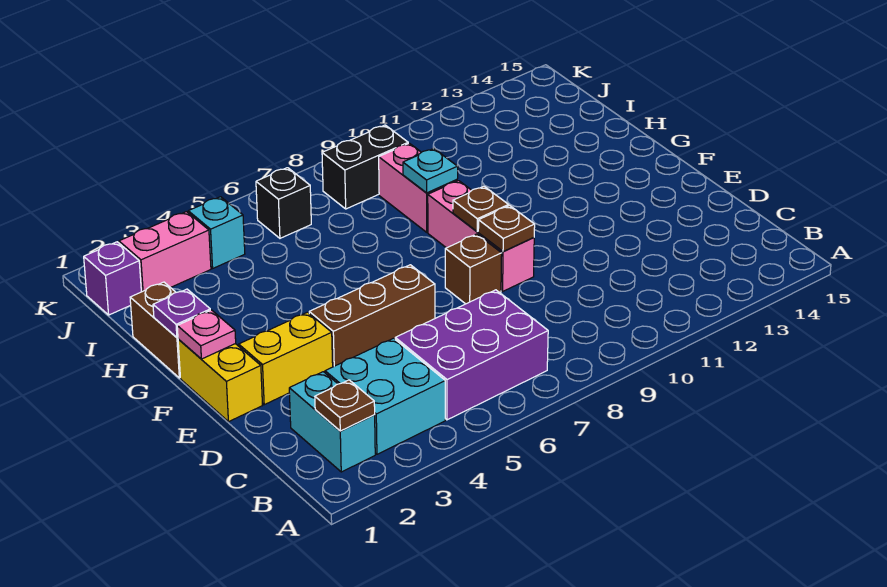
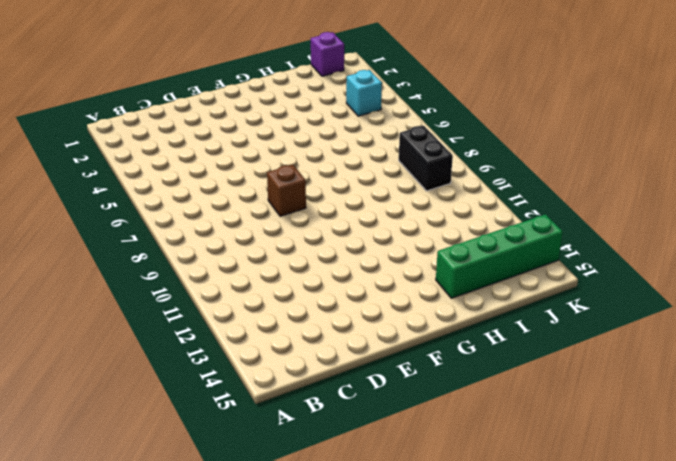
green 1x4 brick [436,214,563,298] -> none
none -> cyan 1x2 brick [289,372,375,472]
none -> cyan 2x2 brick [325,338,445,454]
none -> purple 2x3 brick [395,290,548,420]

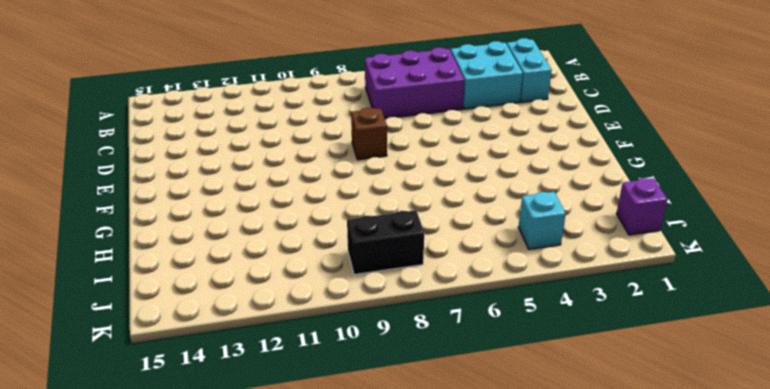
none -> yellow 1x2 brick [178,339,263,422]
none -> yellow 1x2 brick [239,312,333,405]
none -> brown 1x3 brick [309,265,435,367]

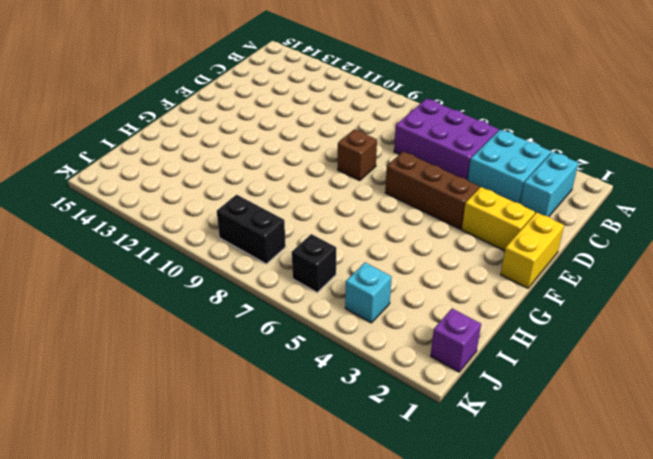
none -> pink 1x3 brick [428,181,534,291]
none -> brown 1x2 brick [130,282,180,378]
none -> pink 1x2 brick [379,143,457,232]

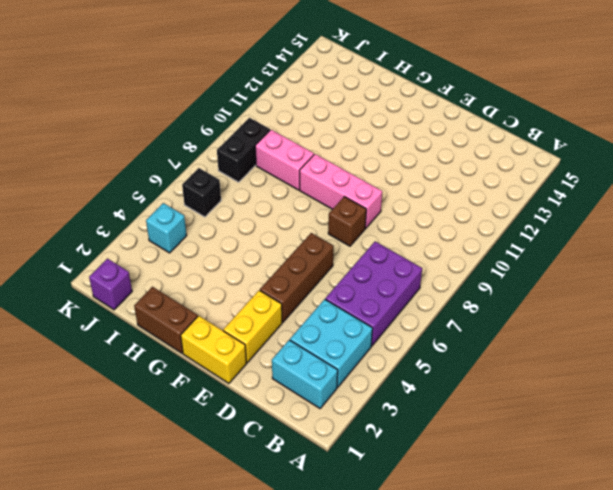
none -> pink 1x2 brick [119,212,211,292]
none -> brown 1x1 plate [315,380,375,431]
none -> brown 1x1 plate [478,206,535,252]

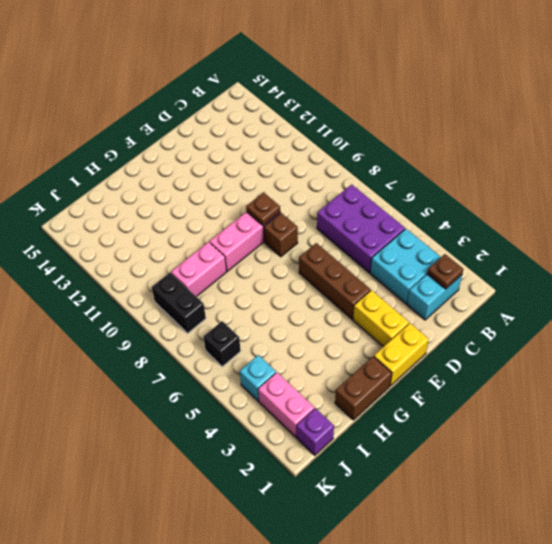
none -> pink 1x1 plate [177,310,236,359]
none -> brown 1x1 plate [453,186,508,232]
none -> purple 1x1 plate [153,289,210,337]

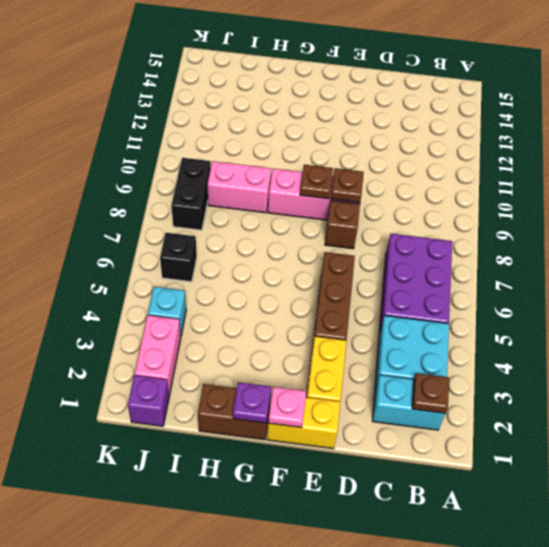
none -> cyan 1x1 plate [403,148,458,193]

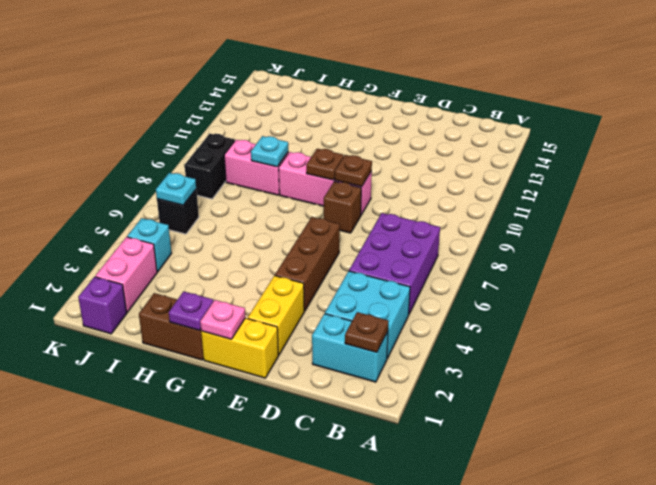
cyan 1x1 plate [156,173,196,205] -> none

